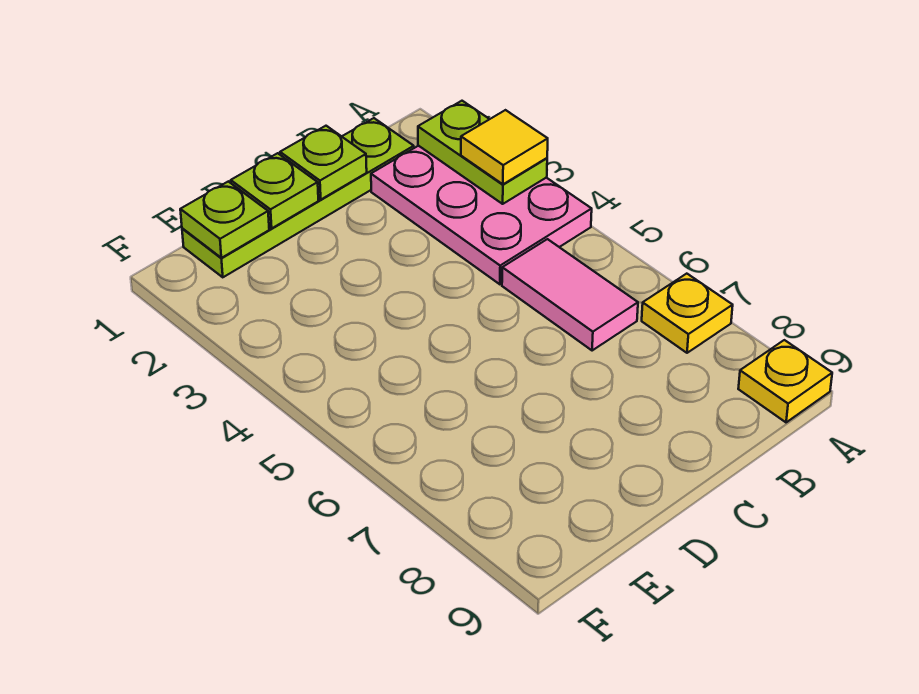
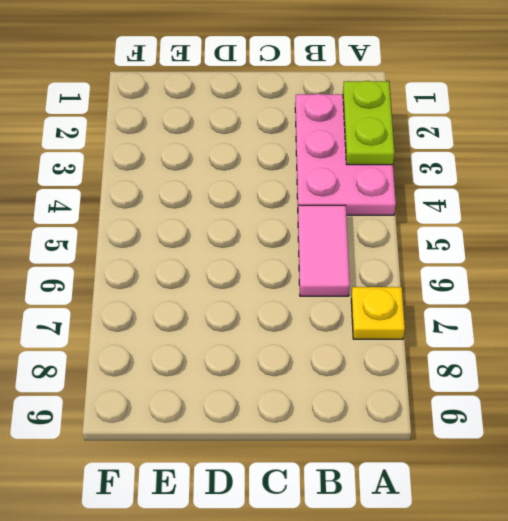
none -> yellow 1x1 plate [738,340,832,422]
none -> lime 1x4 plate [182,118,414,277]

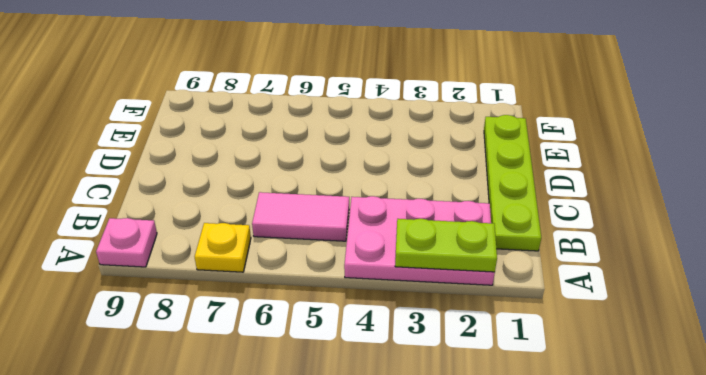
pink 1x1 plate [96,218,157,267] -> yellow 1x1 plate [738,340,832,422]
none -> lime 1x1 plate [280,126,367,199]
none -> lime 1x1 plate [231,153,318,228]

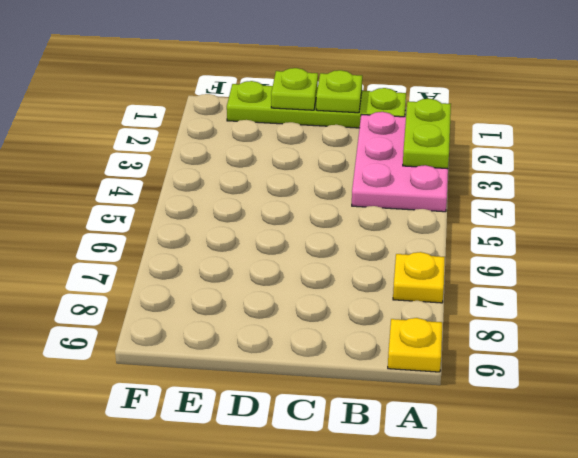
none -> pink 1x2 tile [502,239,638,351]
none -> lime 1x1 plate [180,181,269,258]

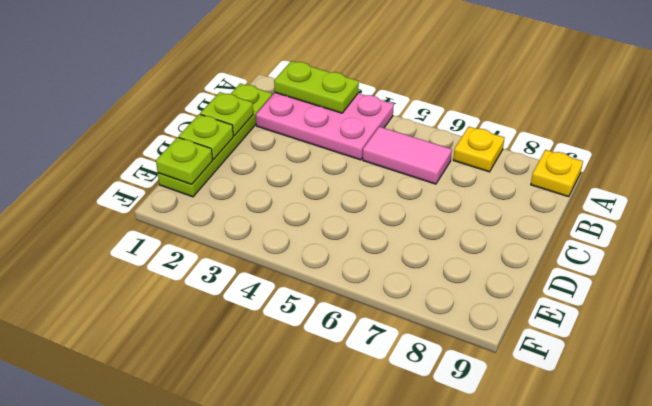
none -> yellow 1x1 tile [461,110,548,184]

